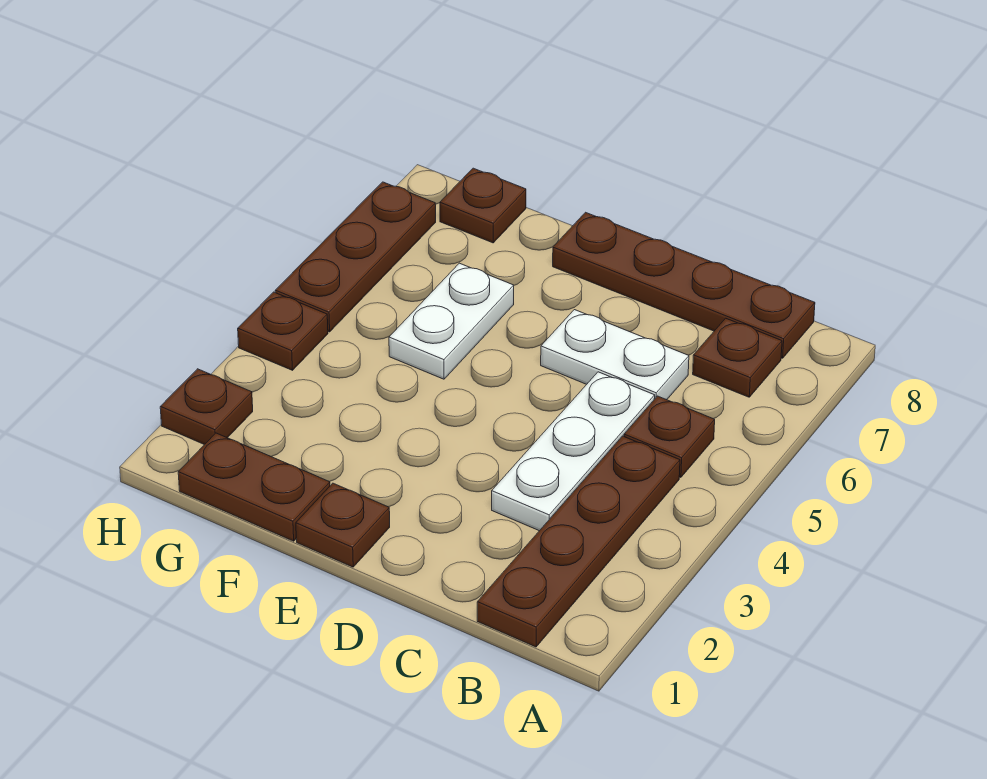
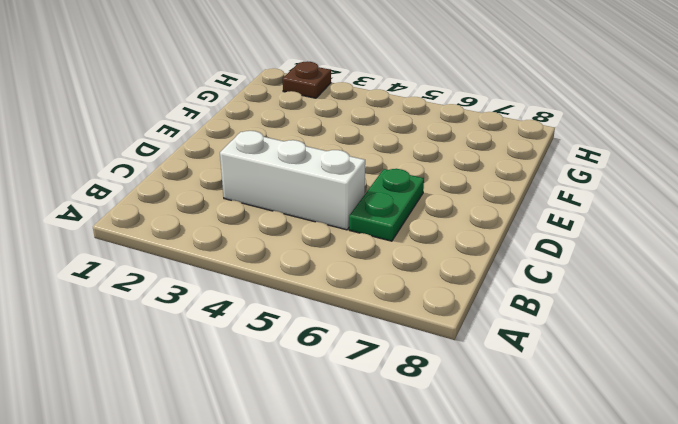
white 1x3 brick [220,131,365,230] -> white 1x3 plate [492,372,655,531]
green 1x2 plate [349,169,424,241] -> white 1x2 plate [541,310,689,400]
none -> brown 1x4 plate [477,436,680,647]
none -> brown 1x1 plate [624,396,715,477]
none -> brown 1x1 plate [693,318,782,397]

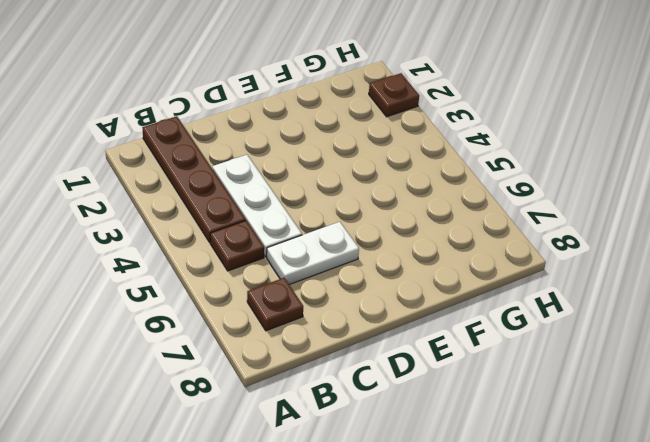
none -> brown 1x4 plate [553,212,815,358]
none -> brown 1x1 plate [296,483,390,567]
none -> brown 1x2 plate [178,433,330,541]

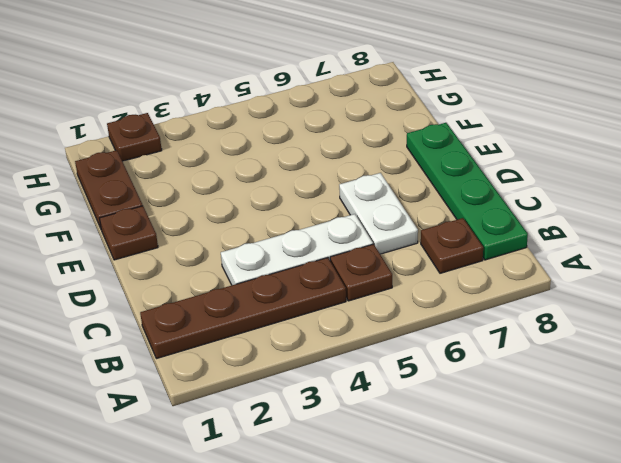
green 1x4 plate [407,123,528,260] -> brown 1x4 plate [553,212,815,358]
none -> white 1x2 plate [389,263,514,379]
none -> brown 1x1 plate [440,168,526,243]
none -> brown 1x1 plate [238,292,328,370]

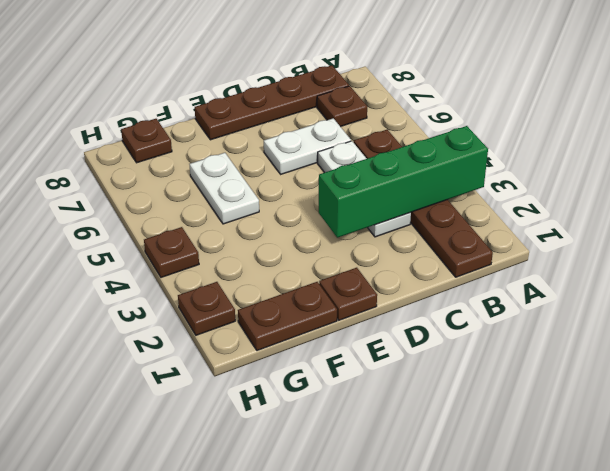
green 1x4 brick [319,126,488,238] -> none
none -> brown 1x3 plate [275,182,436,332]

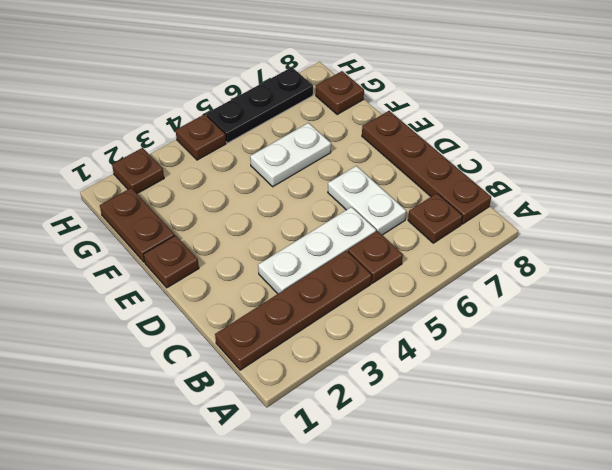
black 1x3 plate [206,67,313,143] -> brown 1x3 plate [275,182,436,332]

